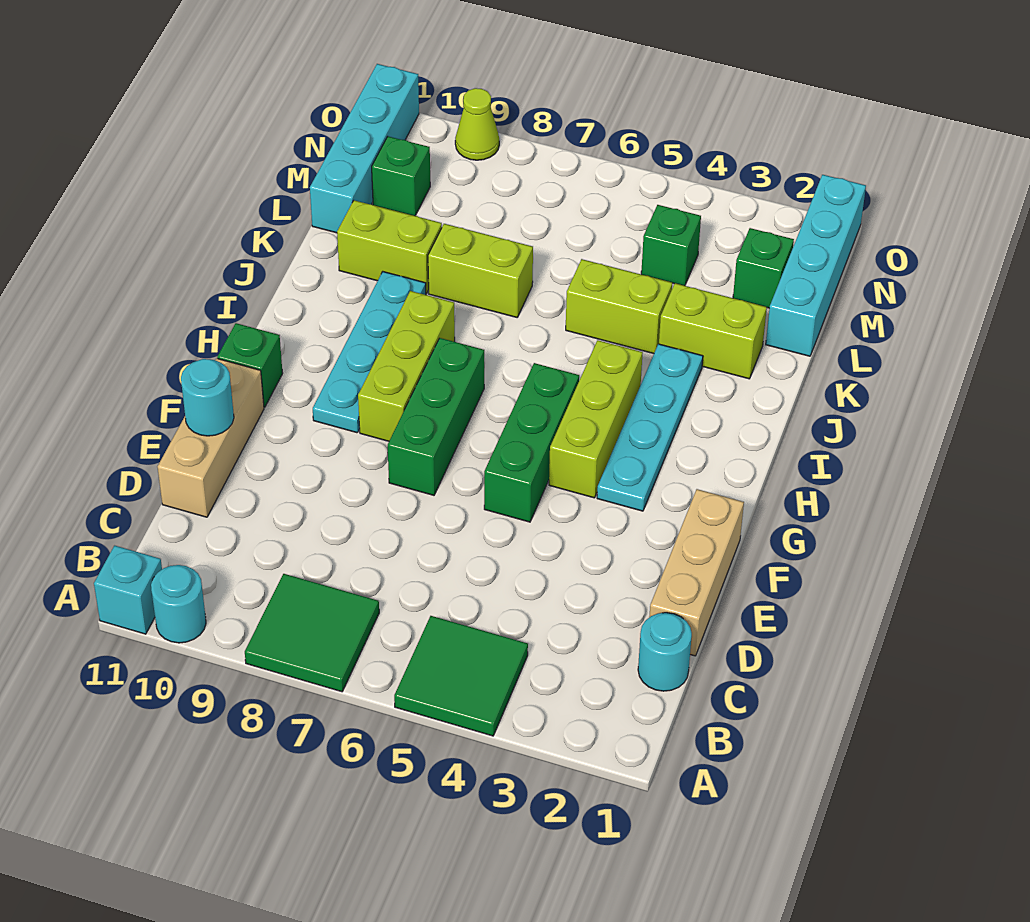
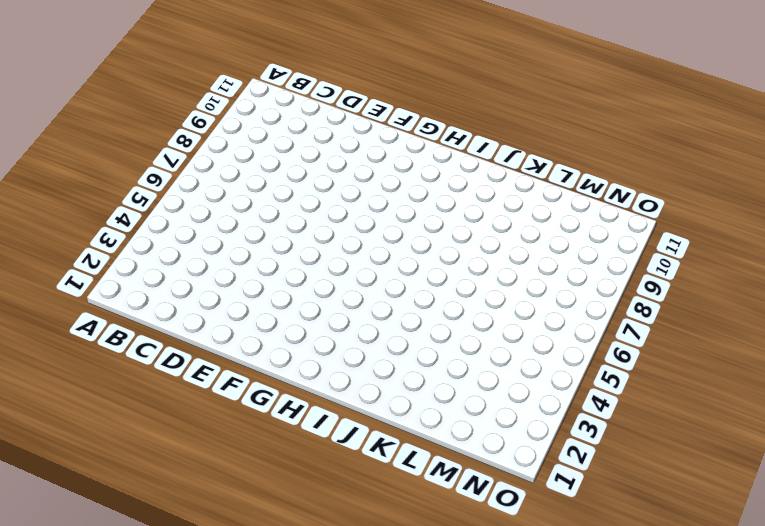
none -> green 2x2 tile [394,616,528,736]
none -> green 2x2 tile [245,574,379,692]
none -> cyan 1x1 round brick [151,565,206,643]

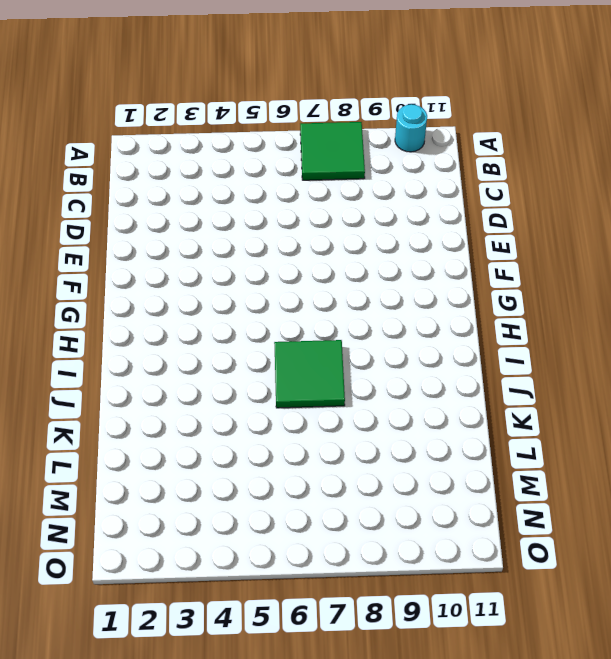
green 2x2 tile [274,340,345,408] -> green 2x2 tile moved to [394,616,528,736]
none -> cyan 1x1 brick [94,546,162,634]
none -> cyan 1x1 round brick [638,613,692,691]
none -> tan 1x3 brick [649,489,744,656]

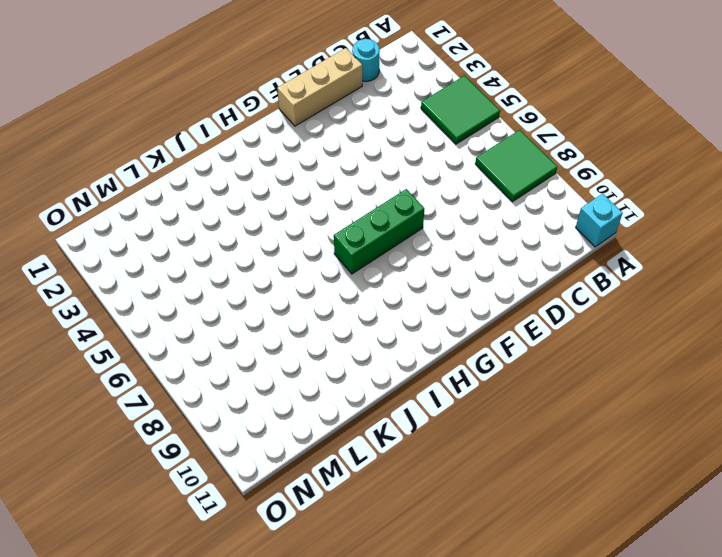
none -> cyan 1x1 round brick [151,565,206,643]
none -> tan 1x3 brick [158,358,264,517]
none -> green 1x3 brick [484,363,579,522]

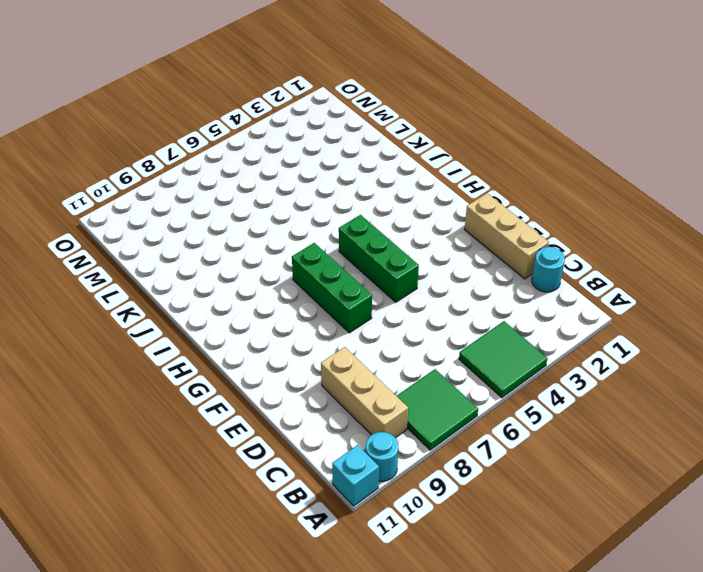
tan 1x3 brick [321,347,408,438] -> tan 1x3 brick moved to [158,358,264,517]
none -> cyan 1x4 plate [597,344,703,511]
none -> lime 1x3 brick [549,340,643,498]
none -> lime 1x3 brick [358,291,455,441]

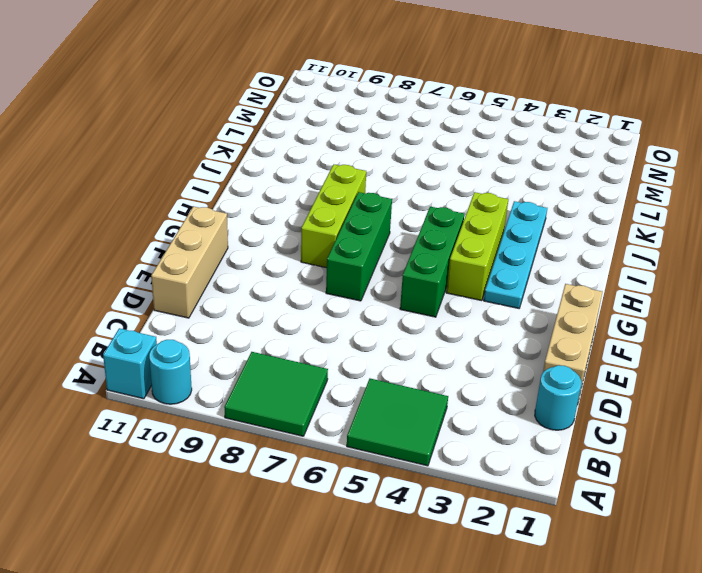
none -> cyan 1x4 plate [313,272,426,433]
none -> green 1x1 brick [217,323,283,407]
none -> lime 1x2 brick [659,283,767,379]

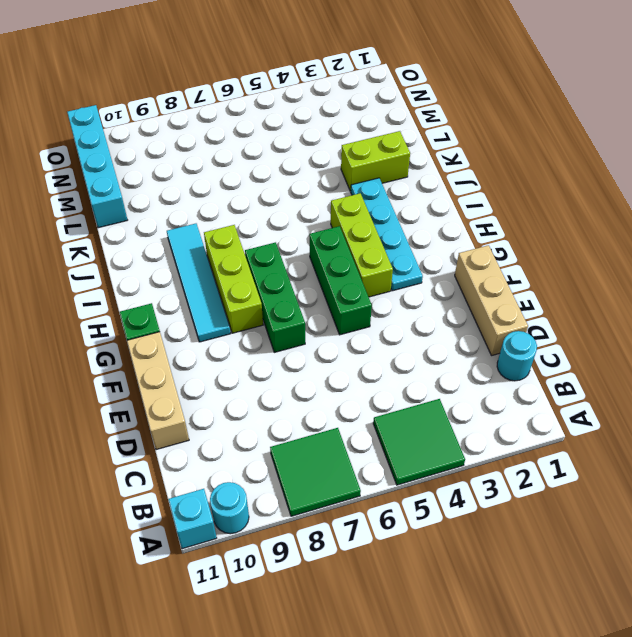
cyan 1x4 tile [167,224,231,342] -> cyan 1x4 plate [313,272,426,433]
none -> lime 1x2 brick [566,259,672,354]
none -> lime 1x2 brick [428,224,533,317]
none -> lime 1x2 brick [337,200,442,294]

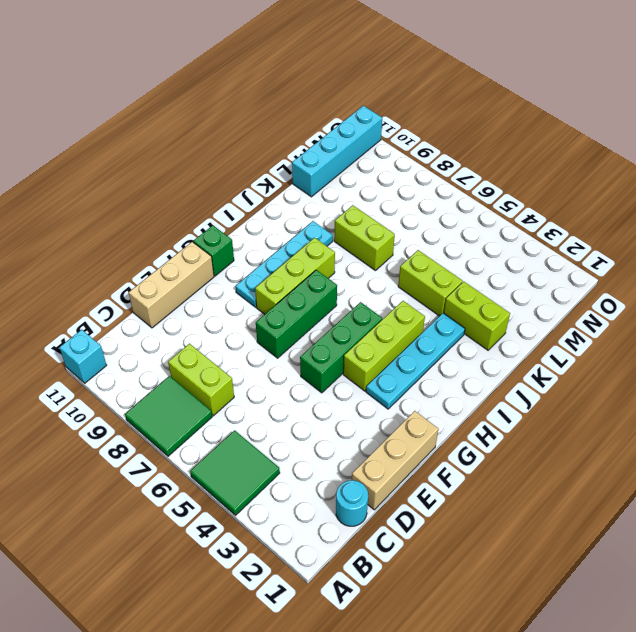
lime 1x2 brick [168,344,234,416] -> lime 1x2 brick moved to [337,200,442,294]
none -> cyan 1x1 round brick [151,565,206,643]
none -> cyan 1x4 brick [766,175,866,356]
none -> green 1x1 brick [733,228,794,308]

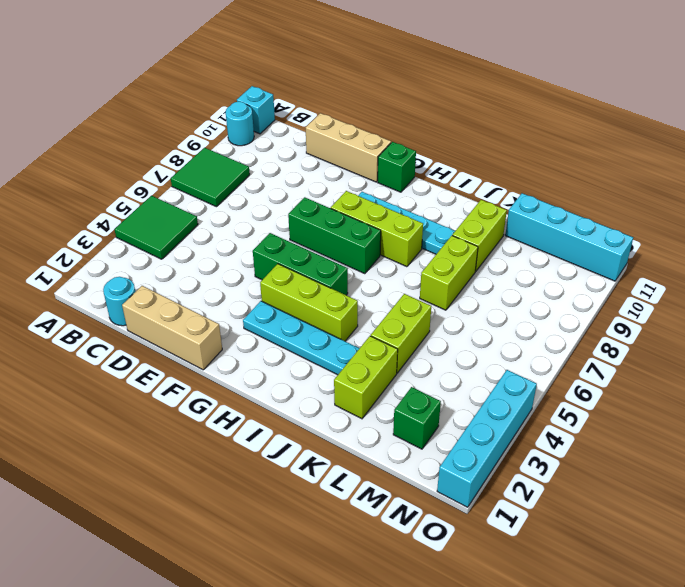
cyan 1x4 brick [437,370,537,507] -> cyan 1x4 brick turned to [766,175,866,356]
none -> green 1x1 brick [641,205,701,286]
none -> green 1x1 brick [372,136,430,216]
none -> lime 1x1 cone [455,88,499,160]

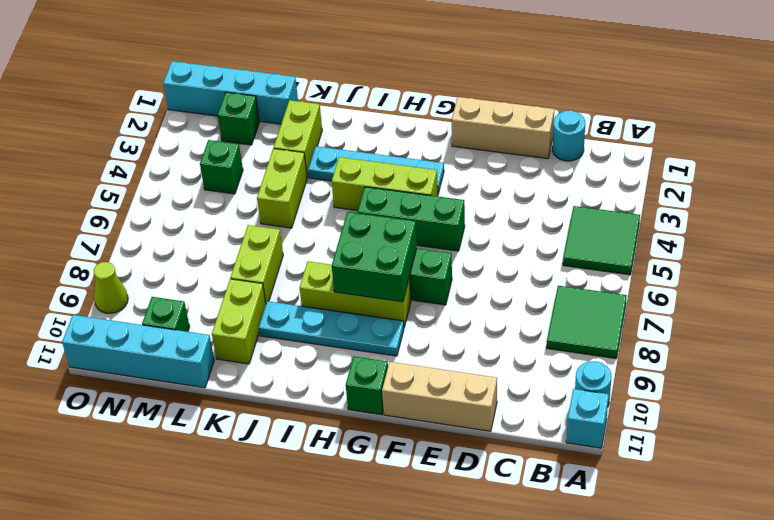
green 2x2 brick [332,212,417,302] -> none
none -> cyan 1x1 round brick [181,359,234,436]

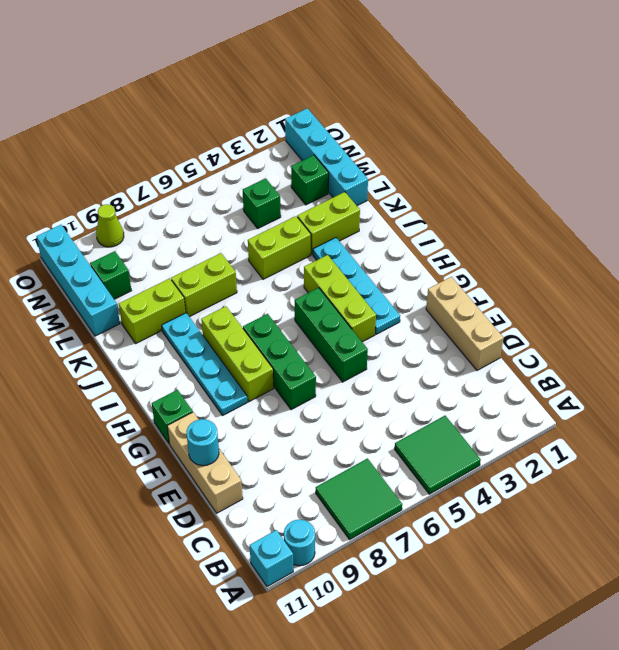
none -> cyan 1x1 round brick [638,613,692,691]

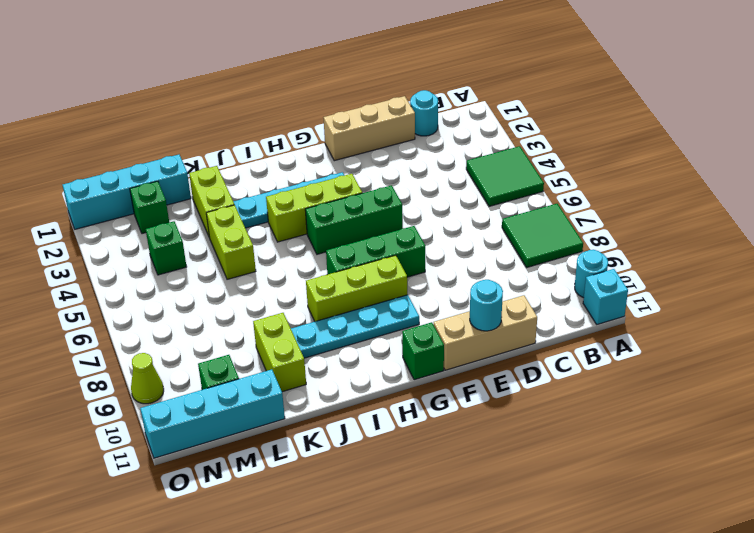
none -> lime 1x2 brick [428,224,533,317]

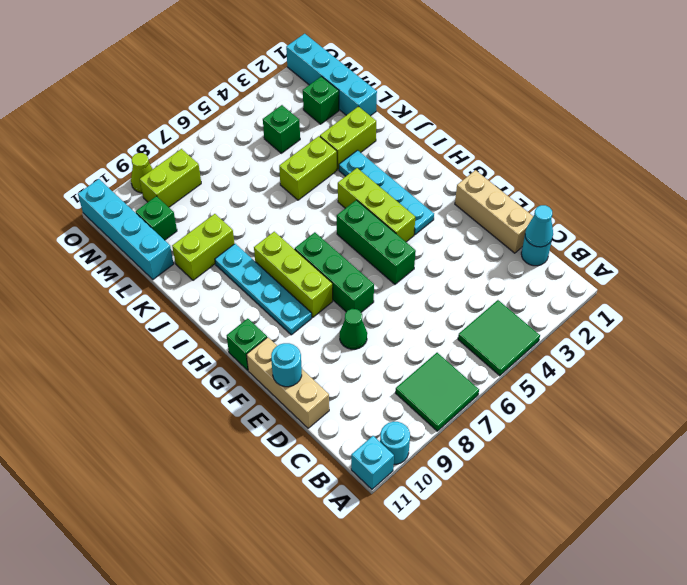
cyan 1x1 cone [525,205,553,247] -> none
green 1x1 cone [339,309,367,349] -> none
lime 1x2 brick [140,149,201,207] -> lime 1x2 brick moved to [428,224,533,317]

